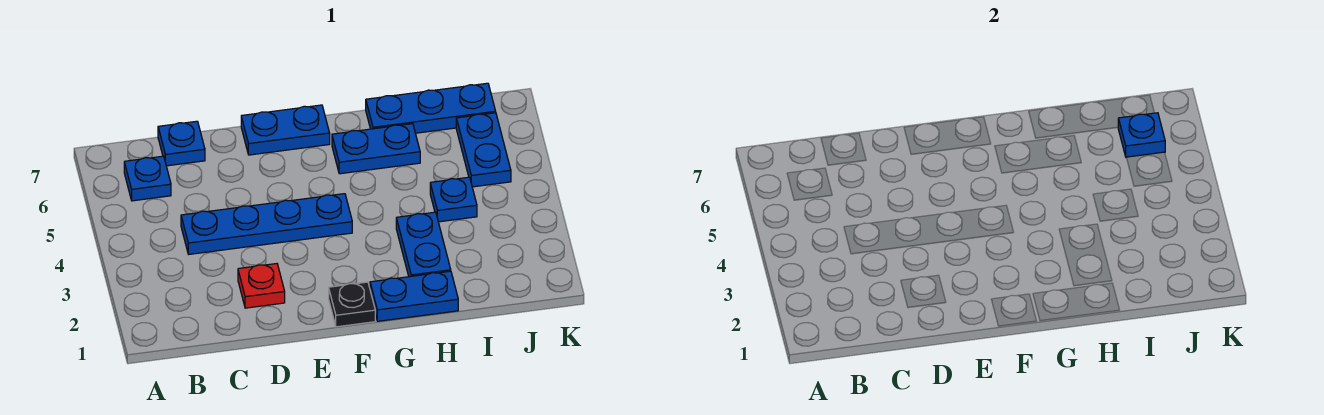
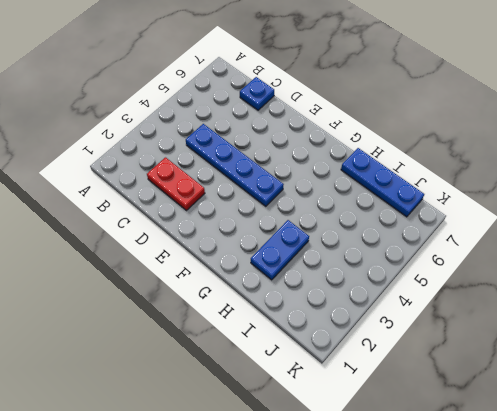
red 1x2 plate [147,158,205,210] -> red 1x1 plate [238,264,285,308]
none -> blue 1x1 plate [124,156,171,201]
none -> blue 1x2 plate [241,105,330,155]
none -> black 1x1 plate [329,282,375,327]

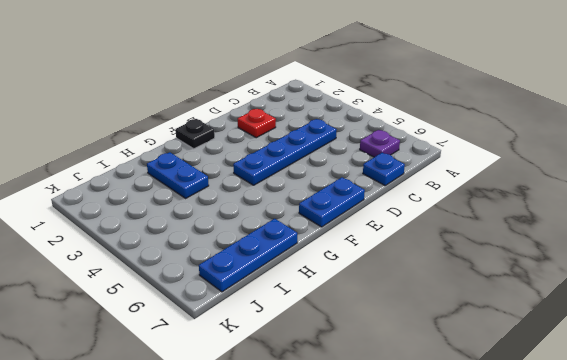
purple 1x1 plate [360,130,400,157] -> blue 1x1 plate [124,156,171,201]
none -> blue 1x2 plate [370,271,458,321]
none -> blue 1x2 plate [332,124,420,174]
none -> blue 1x1 plate [430,177,477,222]

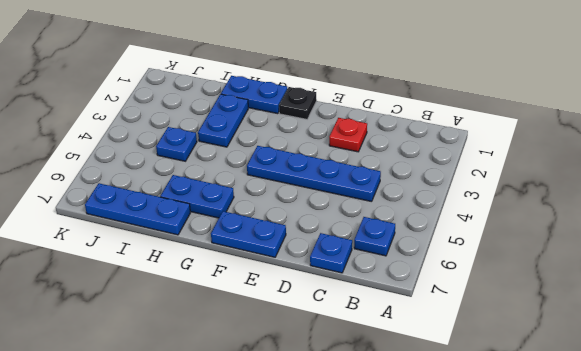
none -> blue 1x2 plate [456,113,511,187]
none -> blue 1x1 plate [1118,113,1165,157]

